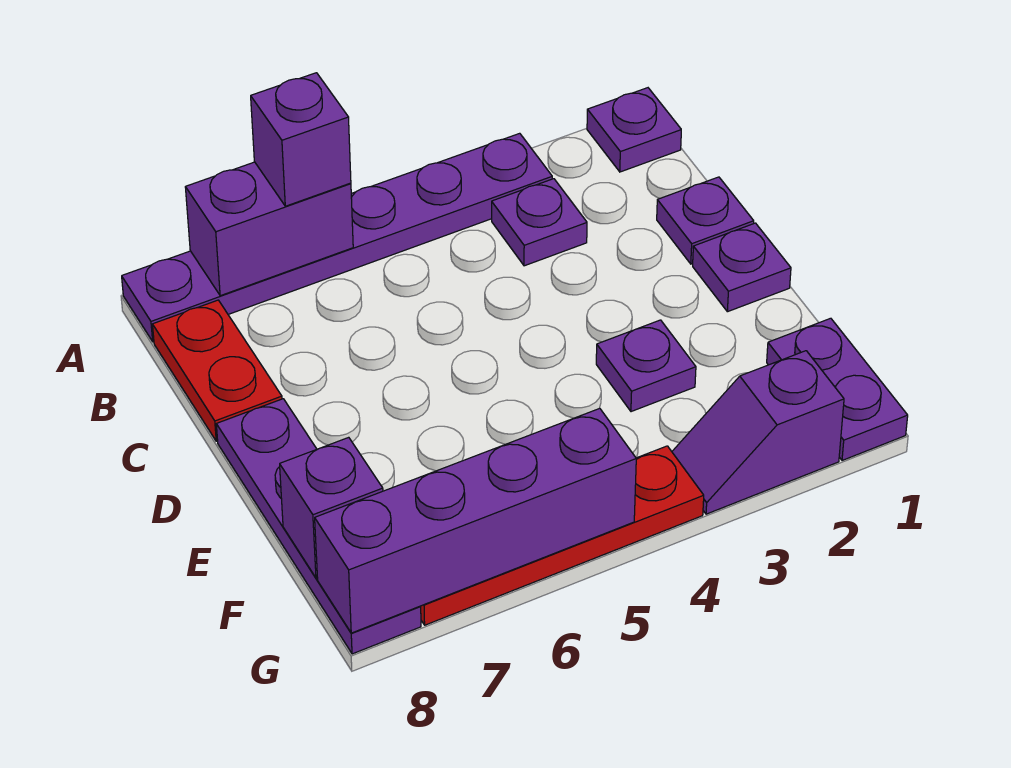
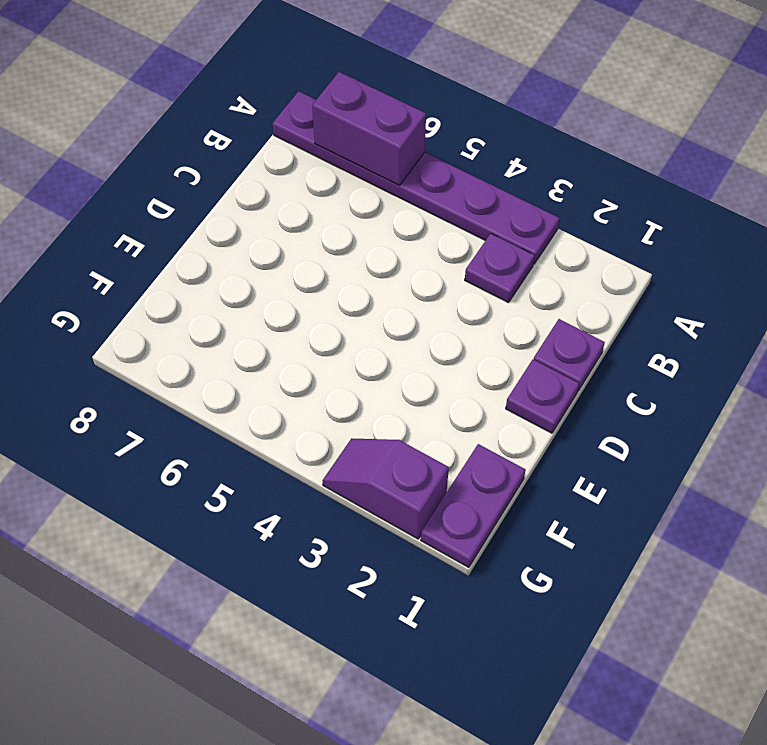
none -> purple 1x1 plate [587,88,681,172]
none -> red 1x2 plate [153,300,282,441]
none -> purple 1x4 plate [216,399,421,654]

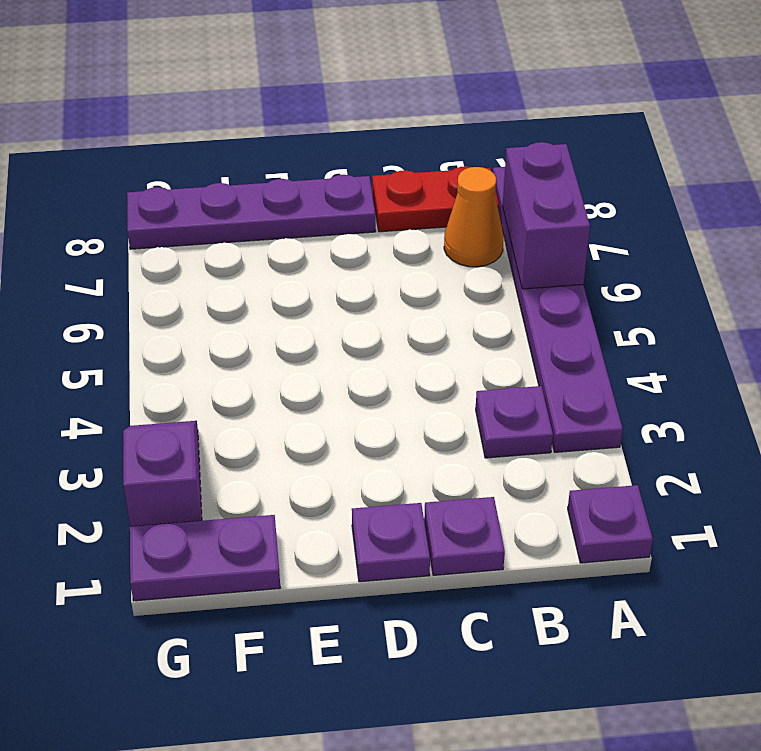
orange 1x1 cone [444,167,504,267] -> none
none -> purple 1x1 plate [596,320,696,412]
none -> red 1x4 plate [420,446,704,625]
none -> purple 1x1 brick [280,437,383,578]

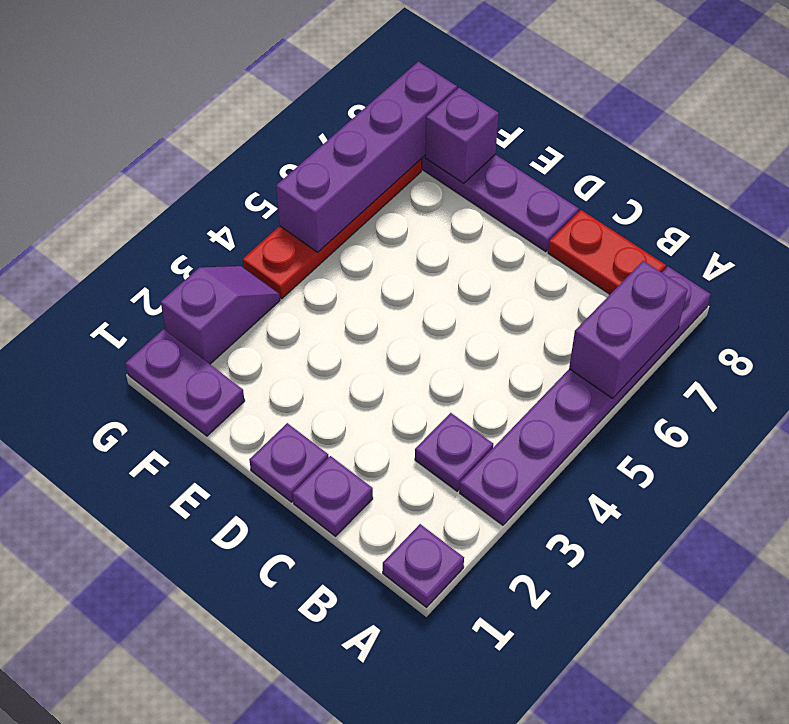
none -> purple 1x1 plate [596,320,696,412]
none -> purple 1x1 brick [251,73,351,206]

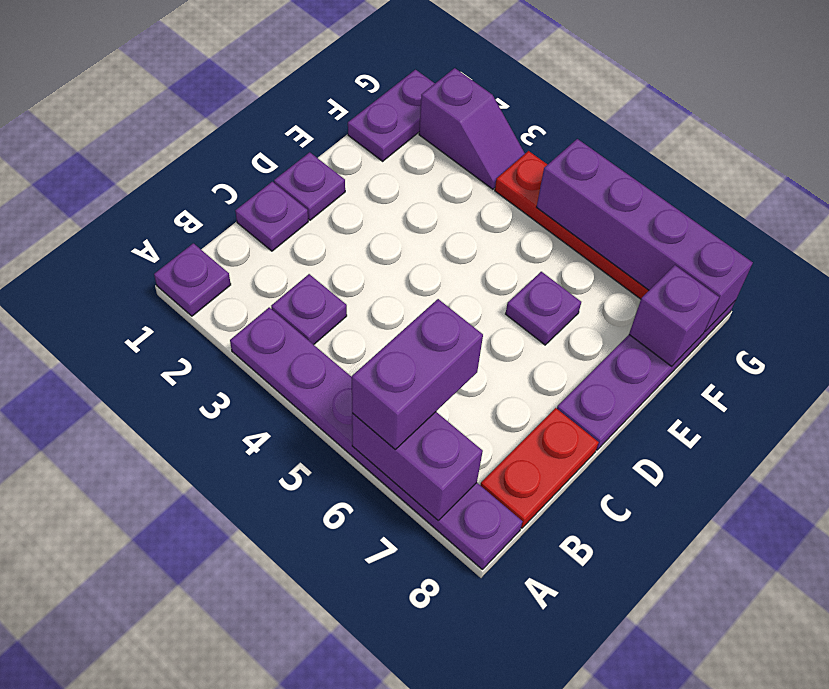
purple 1x2 brick [352,299,483,449] -> purple 1x1 brick [251,73,351,206]
purple 1x1 plate [506,272,581,345] -> purple 1x1 plate moved to [596,320,696,412]

